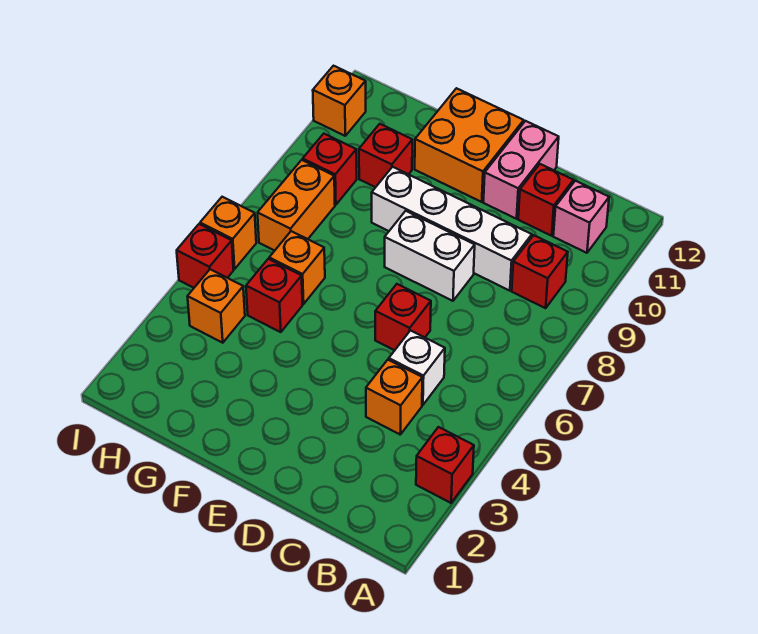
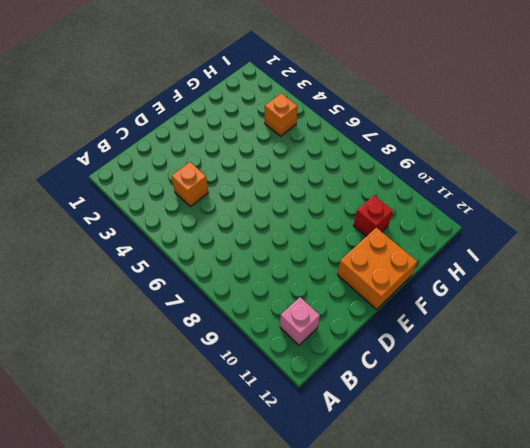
none -> red 1x1 brick [416,427,474,503]
none -> red 1x1 brick [512,235,568,308]
none -> white 1x1 brick [389,331,445,405]

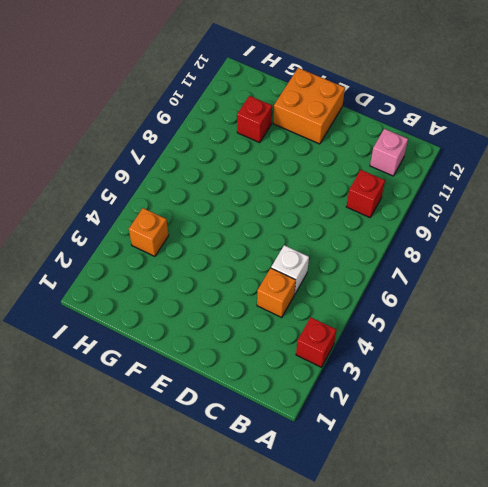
none -> white 1x4 brick [372,167,532,291]
none -> red 1x1 brick [518,164,574,236]
none -> red 1x1 brick [375,284,431,350]

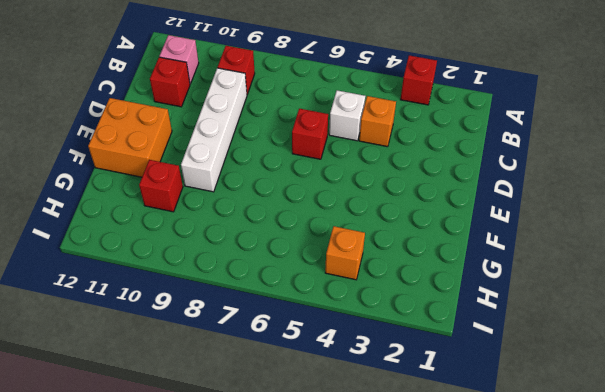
none -> white 1x2 brick [385,211,475,301]
none -> pink 1x2 brick [483,121,559,219]
none -> red 1x1 brick [246,259,303,332]

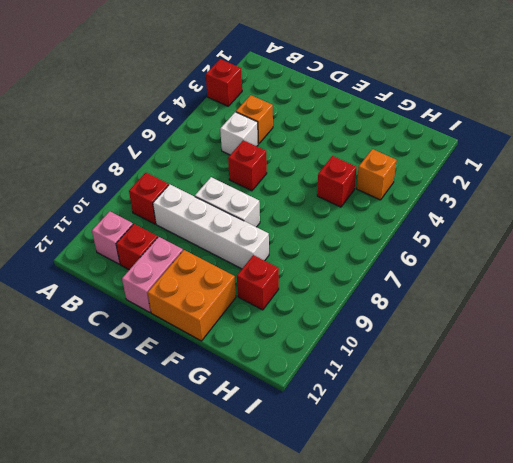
none -> orange 1x1 brick [269,231,325,304]
none -> orange 1x2 brick [258,160,335,251]
none -> red 1x1 brick [303,134,357,205]

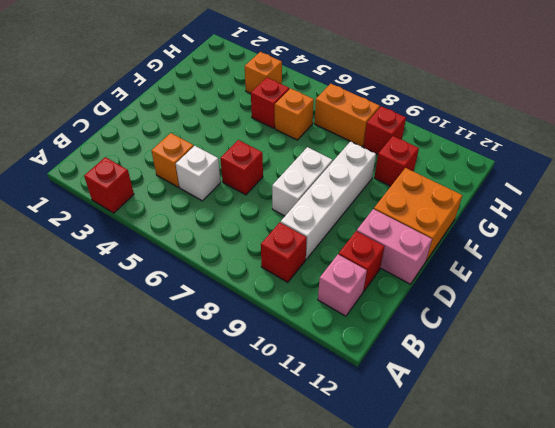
none -> red 1x1 brick [177,224,234,288]
none -> orange 1x1 brick [200,197,256,269]
none -> orange 1x1 brick [313,66,366,136]

